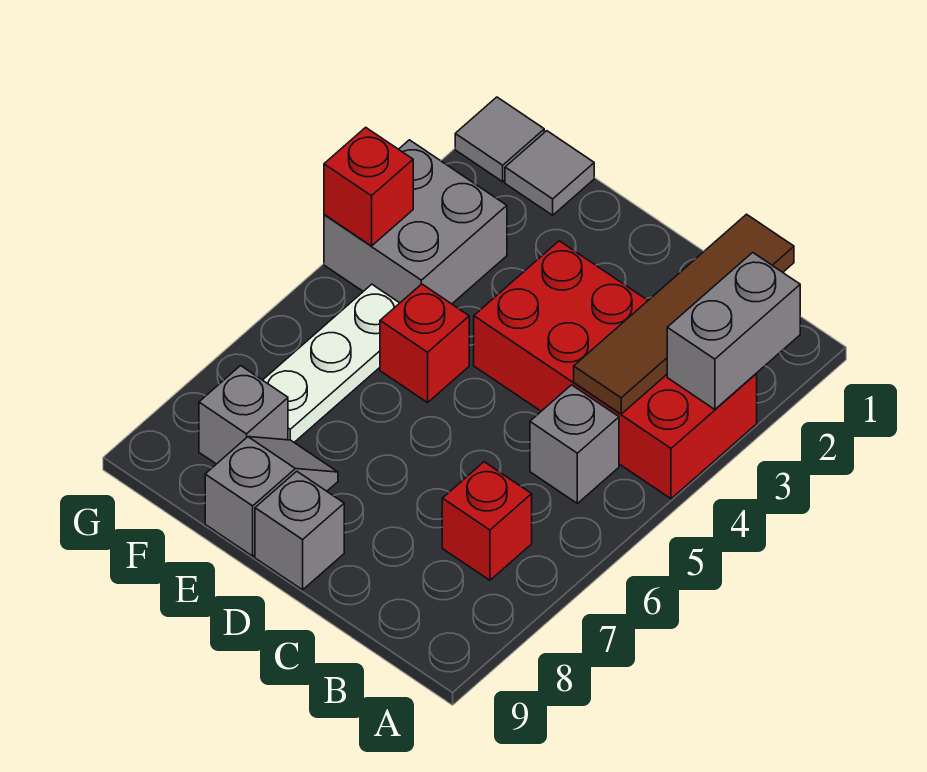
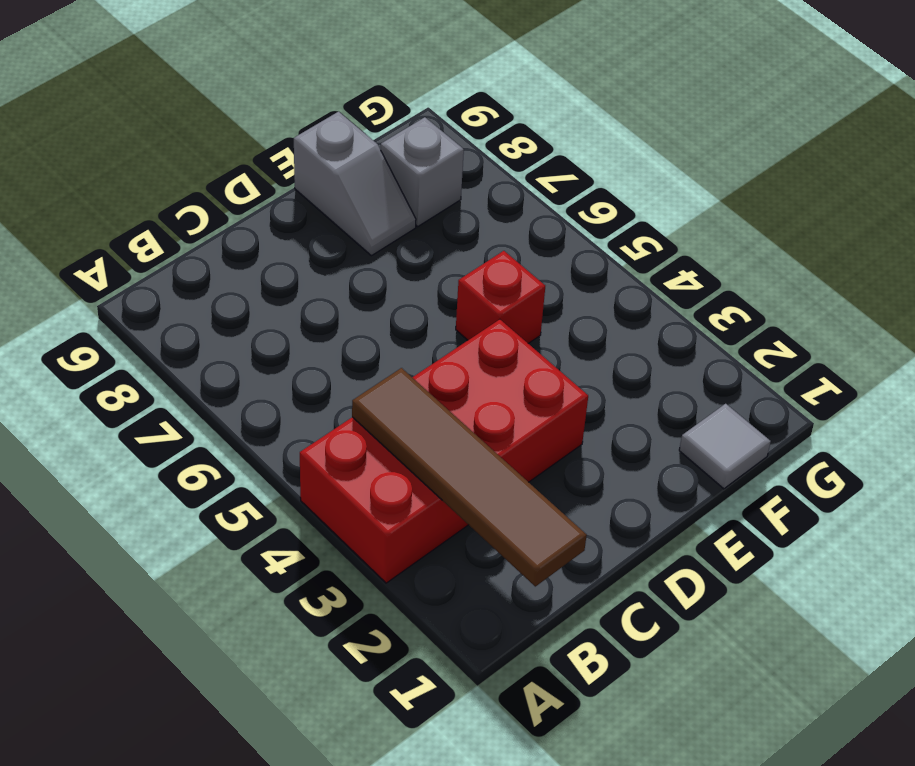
none -> grey 1x1 brick [530,385,619,503]
none -> red 1x1 brick [442,462,532,580]
none -> grey 1x1 brick [255,471,344,590]

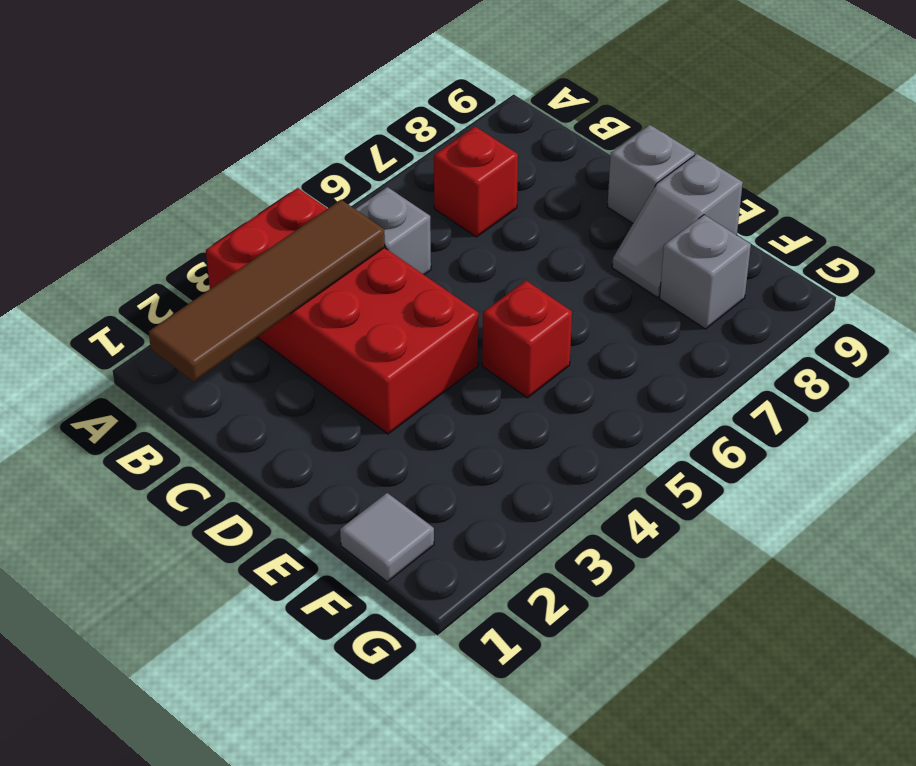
none -> grey 2x2 brick [324,140,507,304]
none -> white 1x3 plate [263,284,399,442]
none -> grey 1x1 tile [455,97,544,182]

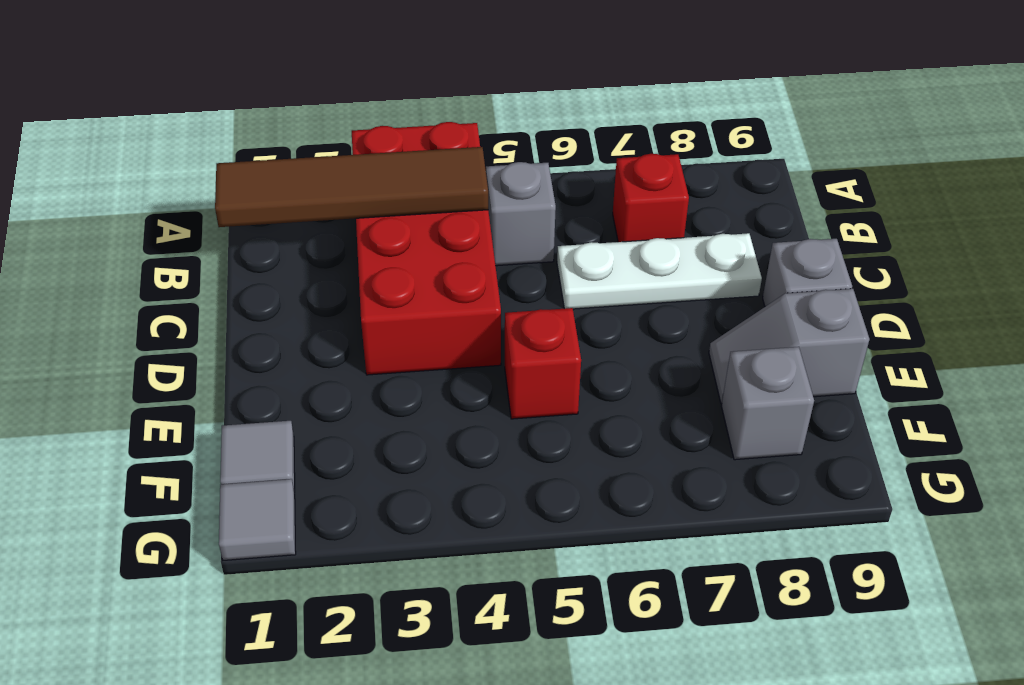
white 1x3 plate [557,233,762,309] -> white 1x3 plate moved to [263,284,399,442]
none -> grey 2x2 brick [324,140,507,304]
none -> grey 1x2 brick [667,252,800,409]
none -> red 1x1 brick [324,127,413,246]

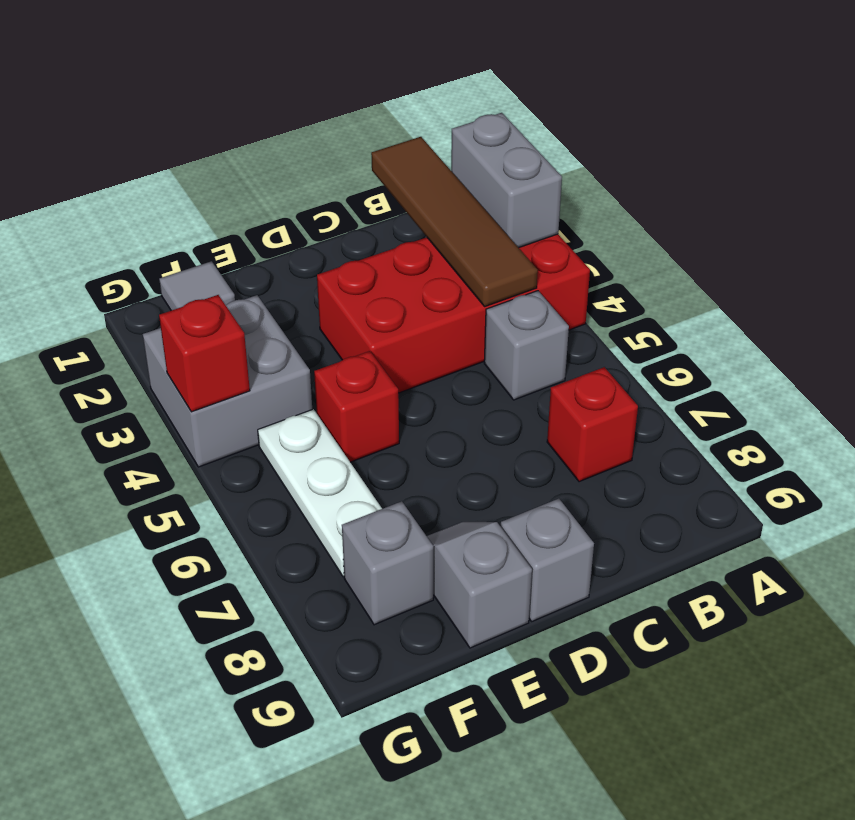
none -> grey 1x1 tile [455,97,544,182]

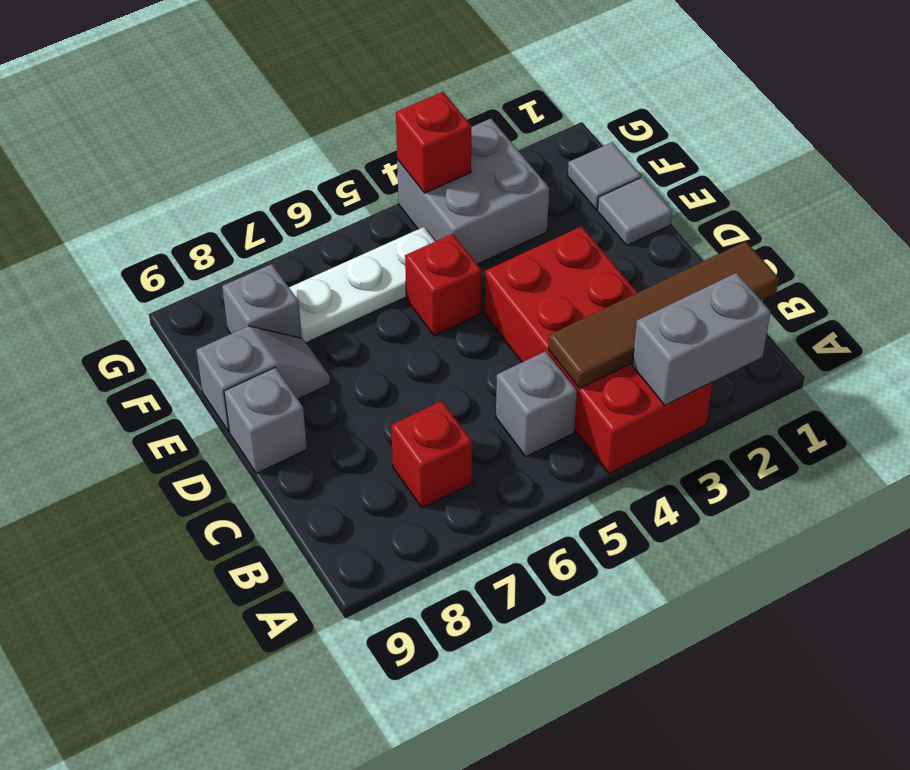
grey 1x1 tile [598,177,672,245] -> grey 1x1 tile moved to [455,97,544,182]

